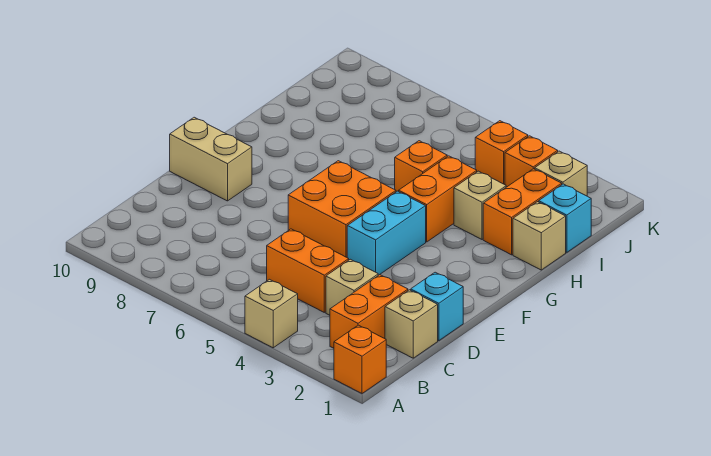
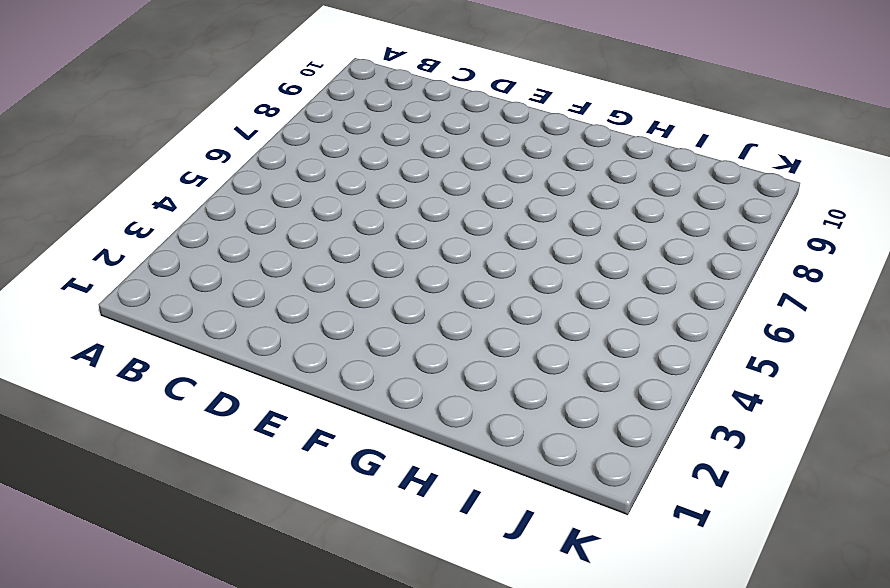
none -> orange 1x1 brick [334,325,386,393]
none -> tan 1x1 brick [245,279,298,348]
none -> orange 1x2 brick [330,275,408,348]

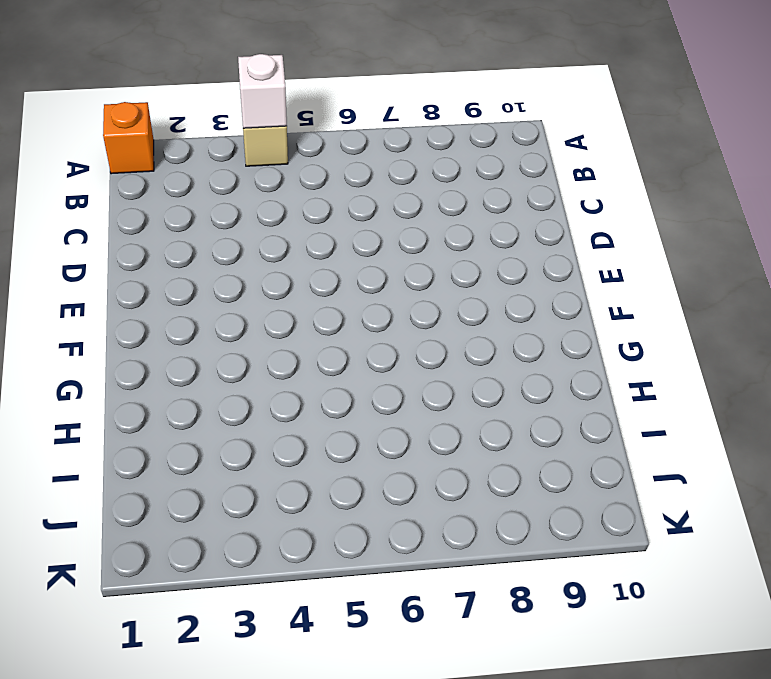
white 1x1 brick [238,54,287,128] -> none
none -> orange 1x2 brick [330,275,408,348]
none -> tan 1x1 brick [385,290,438,358]
none -> tan 1x1 brick [326,259,378,315]

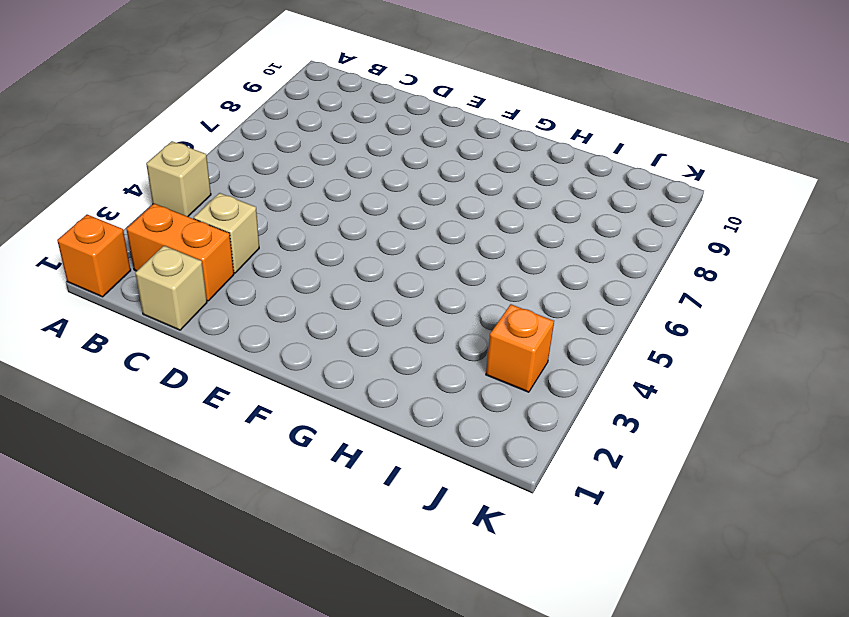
none -> orange 1x2 brick [267,229,349,312]
none -> cyan 1x1 brick [411,272,463,341]
none -> cyan 1x2 brick [347,191,426,275]

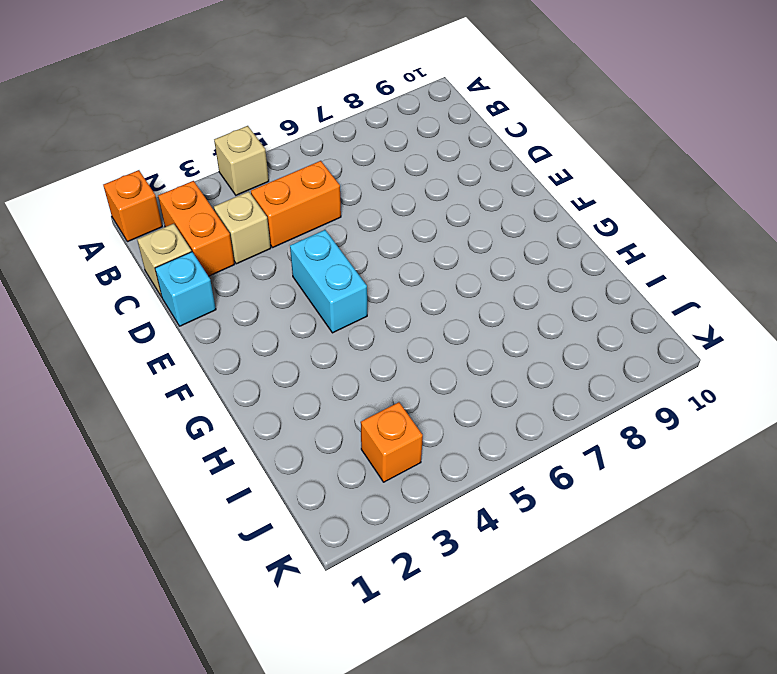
none -> orange 2x2 brick [288,161,396,257]
none -> tan 1x2 brick [170,117,252,201]
none -> orange 1x2 brick [399,156,477,242]

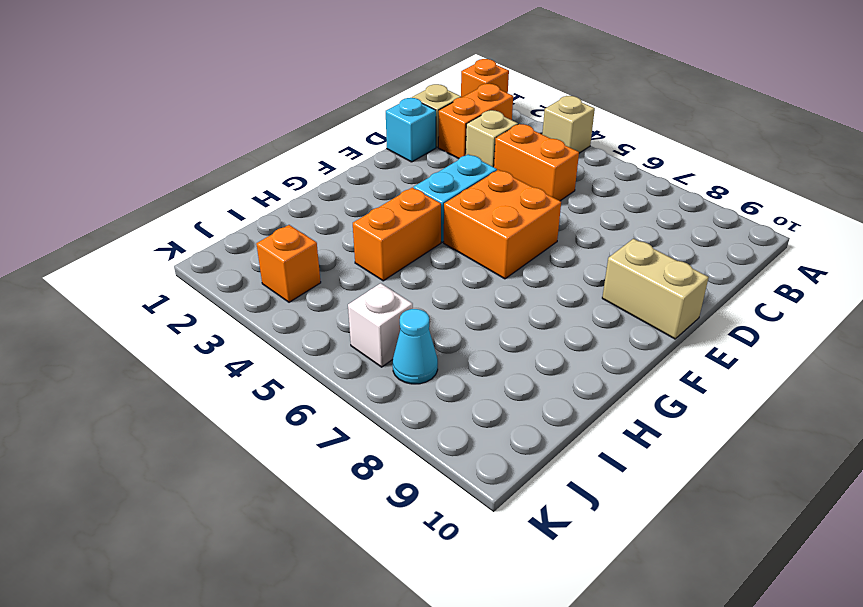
white 1x1 brick [348,283,413,367] -> none
cyan 1x1 cone [393,309,438,384] -> none
none -> tan 1x1 brick [513,202,566,270]
none -> orange 1x2 brick [483,169,562,255]
none -> tan 1x1 brick [454,171,506,239]

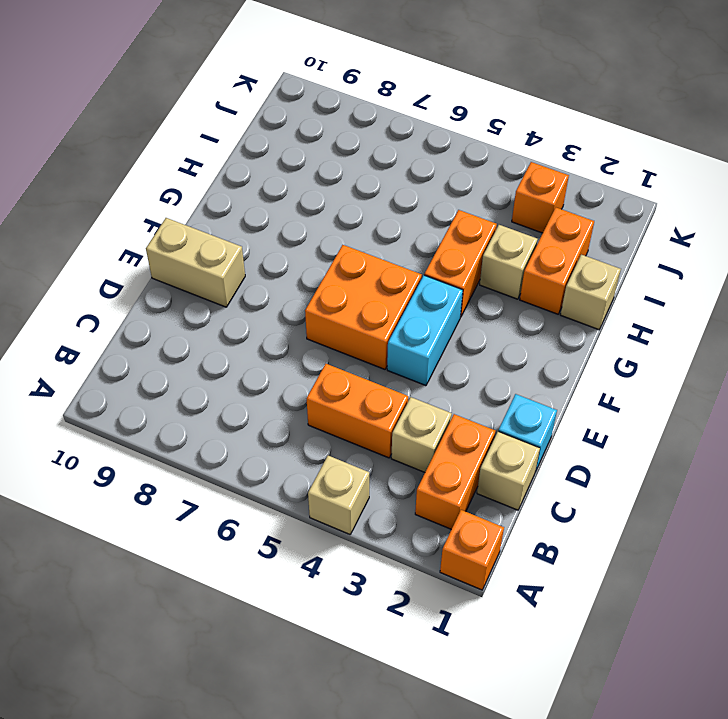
none -> orange 1x1 brick [395,141,447,192]
none -> cyan 1x1 brick [539,184,591,252]
none -> tan 1x1 brick [535,151,587,196]

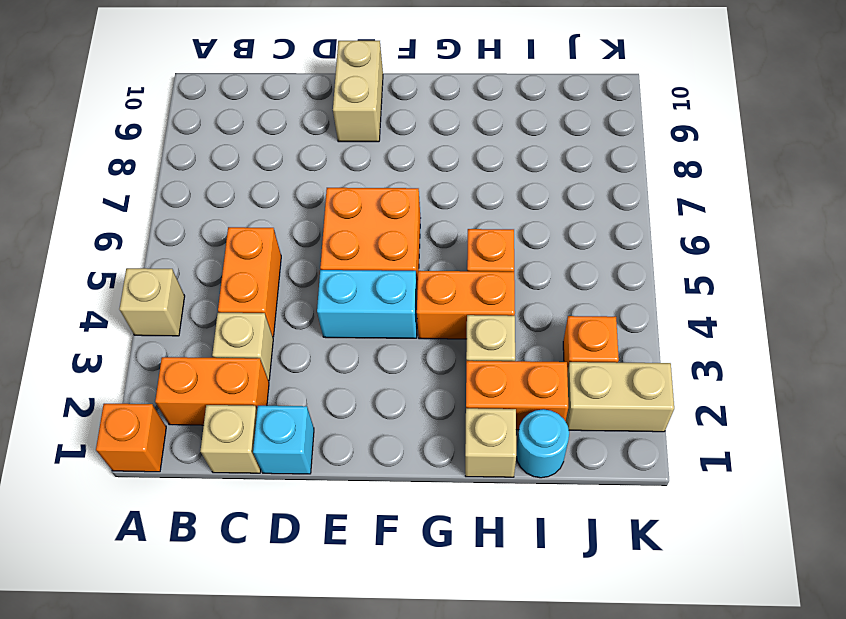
cyan 1x1 round brick [516,409,569,478] -> cyan 1x1 brick [539,184,591,252]
tan 1x2 brick [566,362,674,432] -> tan 1x1 brick [535,151,587,196]
none -> orange 1x1 brick [475,121,528,185]

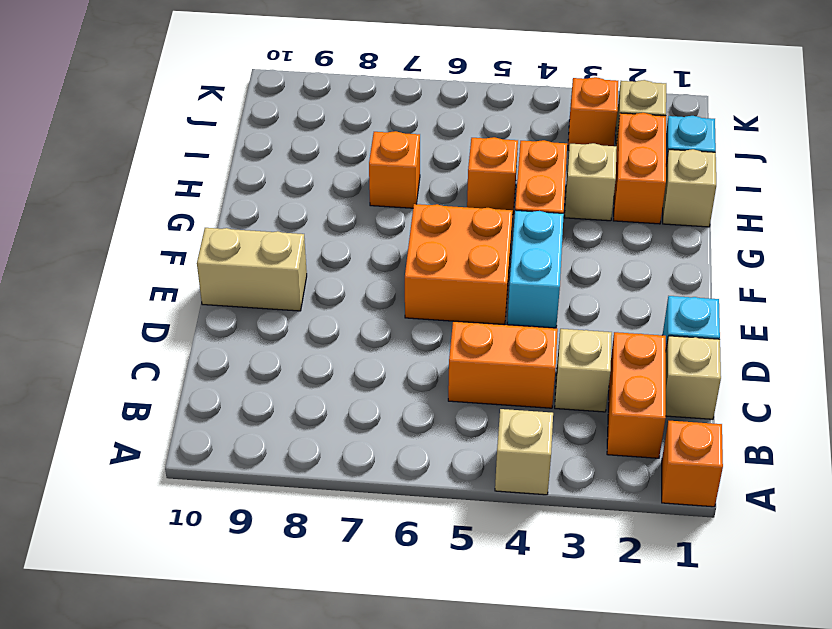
orange 1x1 brick [369,131,420,208] -> orange 1x1 brick moved to [475,121,528,185]

